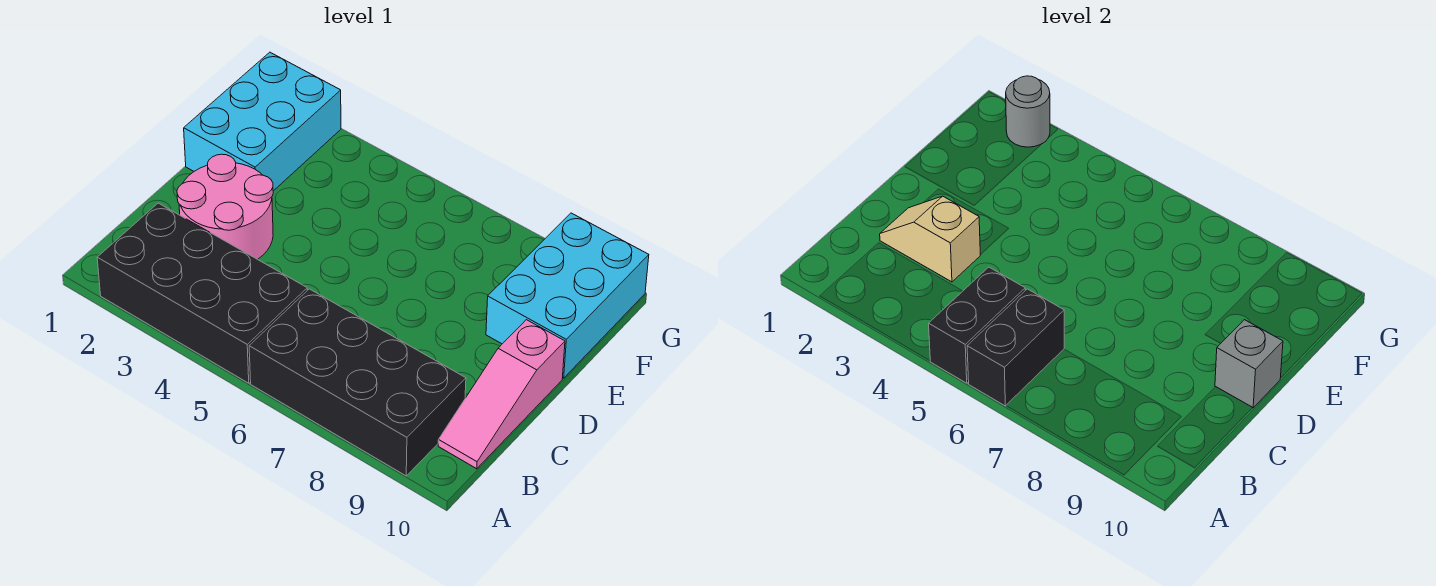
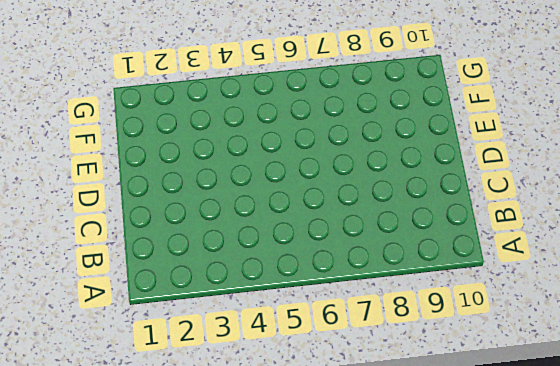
none -> black 2x4 brick [97,203,307,383]
none -> black 2x4 brick [249,289,466,476]

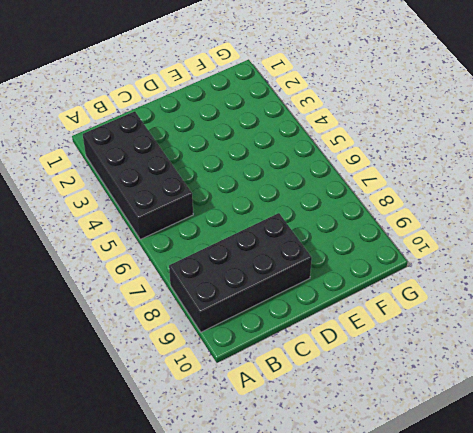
black 2x4 brick [169,213,312,332] -> black 2x4 brick turned to [249,289,466,476]
none -> pink 1x3 slope [438,320,565,469]
none -> pink 2x2 round brick [177,154,273,259]

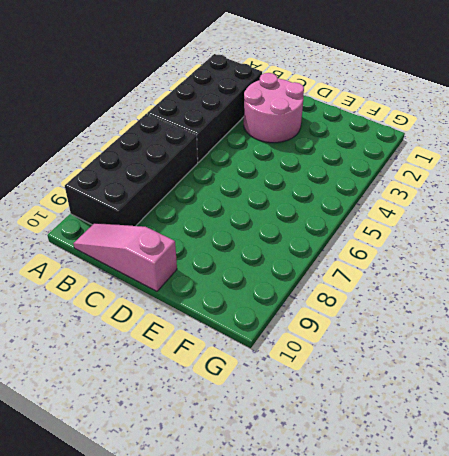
none -> cyan 2x3 brick [184,52,341,191]
none -> cyan 2x3 brick [486,213,649,378]

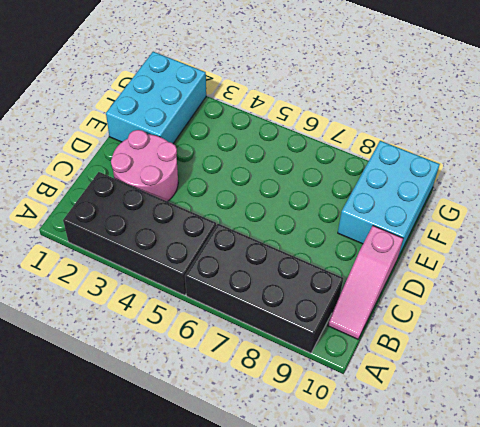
none -> black 1x2 brick [929,267,1025,383]
none -> black 1x2 brick [967,289,1064,406]

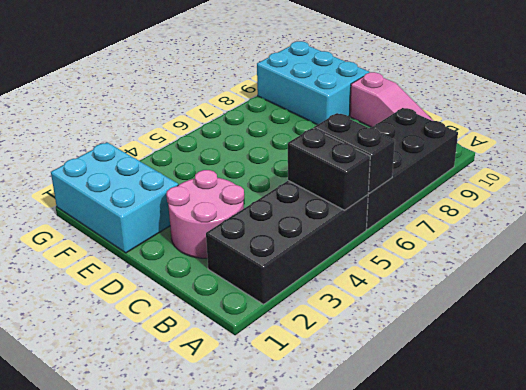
none -> tan 1x2 slope [880,196,981,282]
none -> grey 1x1 brick [1215,320,1283,408]

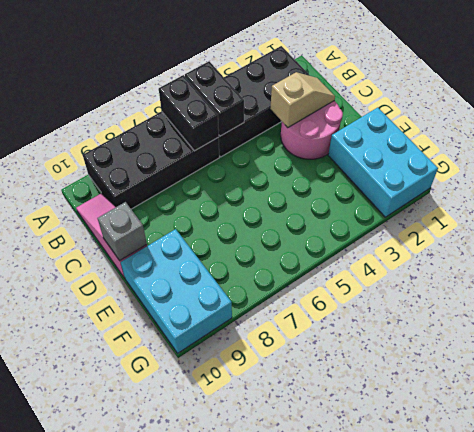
none -> grey 1x1 round brick [1006,76,1050,147]

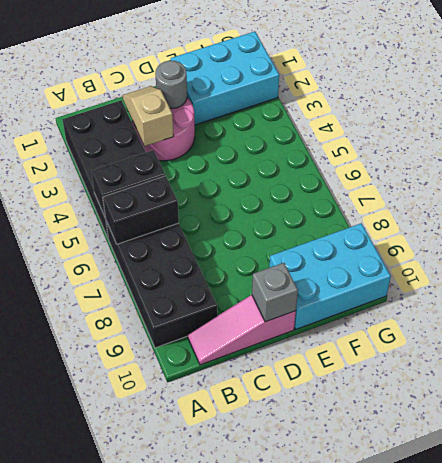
grey 1x1 round brick [155,61,187,108] -> grey 1x1 round brick moved to [1006,76,1050,147]

